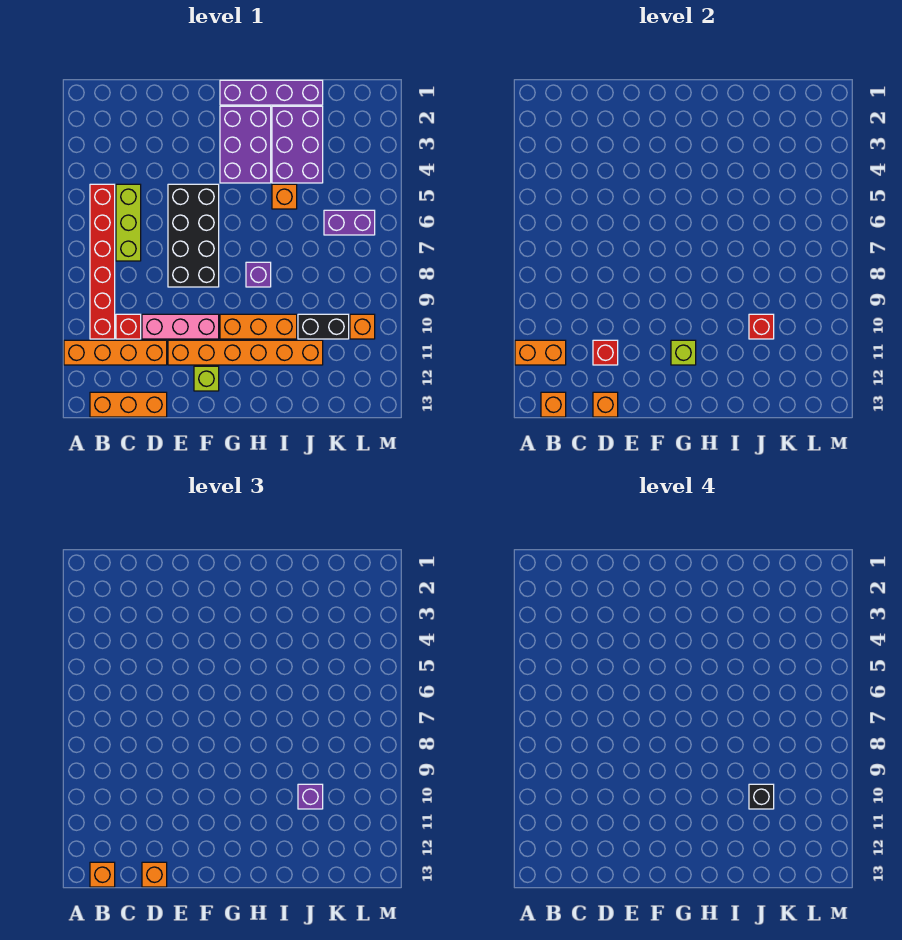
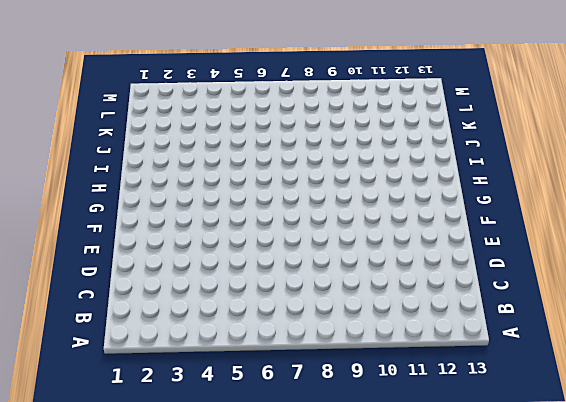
none -> orange 1x4 brick [64,340,167,365]
none -> red 1x6 brick [90,184,115,339]
none -> orange 1x3 brick [90,392,167,417]

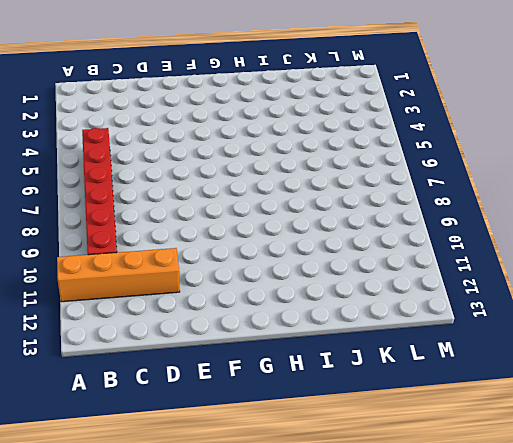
none -> orange 1x3 brick [90,392,167,417]
none -> lime 1x3 brick [116,184,141,261]
none -> red 1x1 brick [116,314,141,339]

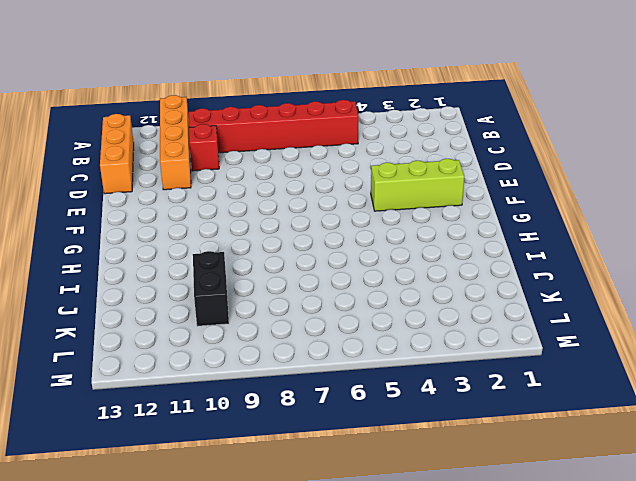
lime 1x3 brick [371,159,464,211] -> lime 1x3 brick moved to [116,184,141,261]
none -> pink 1x3 brick [142,314,219,339]
none -> black 2x4 brick [168,184,219,287]
none -> orange 1x6 brick [168,340,323,365]

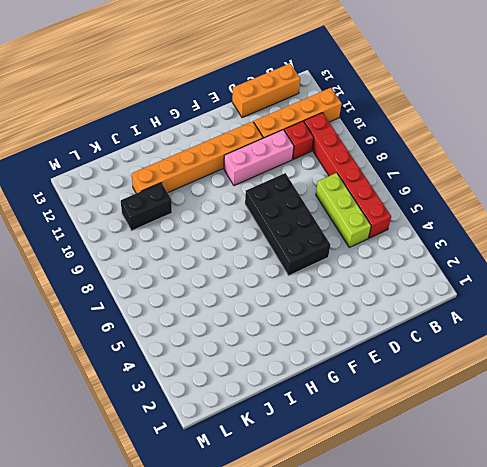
none -> lime 1x1 brick [194,366,219,391]
none -> purple 1x4 brick [220,80,323,105]
none -> purple 2x3 brick [220,106,271,183]

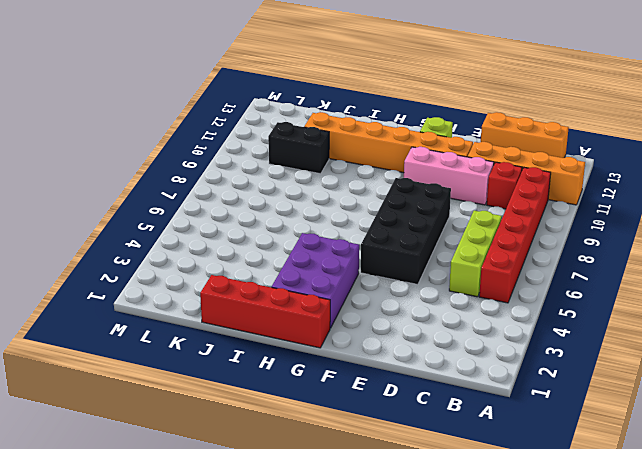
red 1x4 brick [200,275,330,348] -> purple 1x4 brick [220,80,323,105]
none -> orange 1x3 brick [220,314,297,339]
none -> purple 1x1 brick [246,262,271,287]
none -> purple 2x3 brick [272,106,323,183]

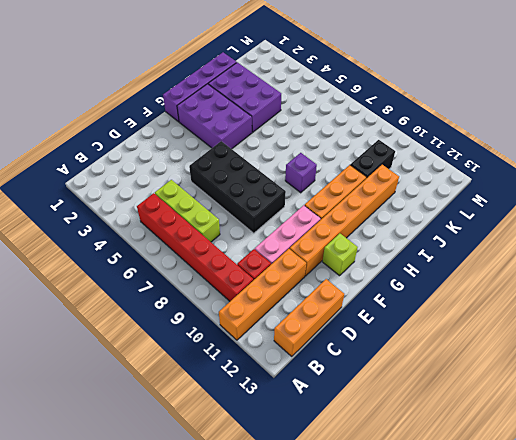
none -> orange 1x1 brick [272,184,297,209]
none -> purple 1x2 brick [324,210,375,235]
none -> orange 1x1 brick [350,314,375,339]

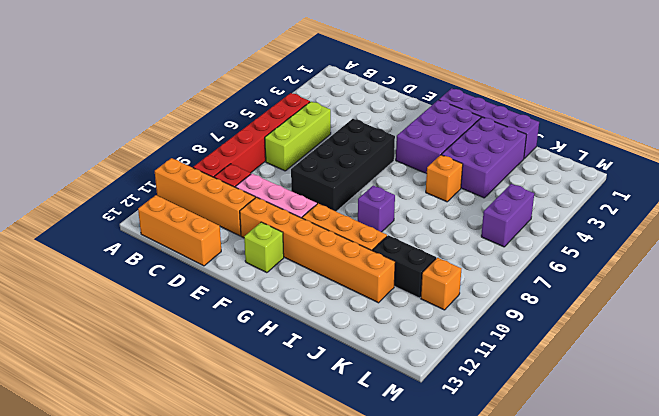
purple 1x2 brick [481,184,534,247] -> purple 1x2 brick turned to [324,210,375,235]
none -> orange 1x2 brick [515,340,566,365]
none -> orange 1x1 brick [541,392,566,417]
none -> red 1x1 brick [593,340,618,365]

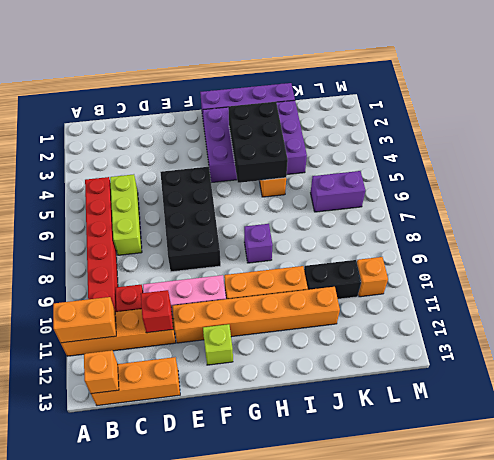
black 2x3 brick [228,102,288,183] -> none
none -> orange 1x1 brick [593,392,618,417]
none -> lime 1x1 brick [671,340,696,365]
none -> red 1x1 brick [749,314,774,339]

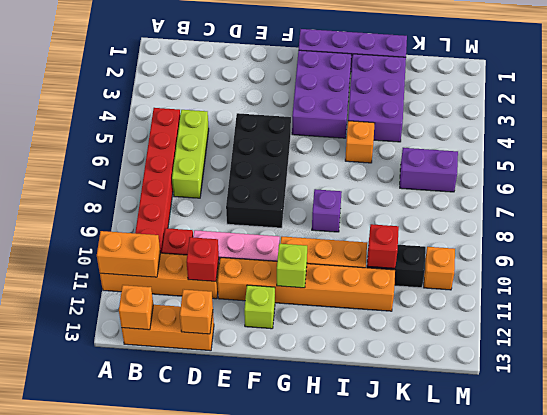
none -> orange 1x1 brick [90,862,115,887]
none -> orange 1x1 brick [142,862,167,887]
none -> purple 1x1 brick [298,784,323,809]

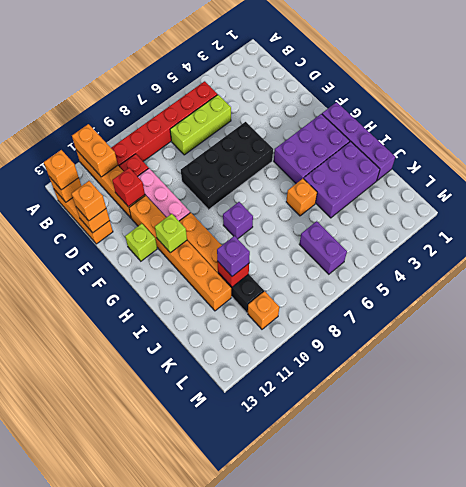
none -> black 1x1 brick [749,784,774,809]

